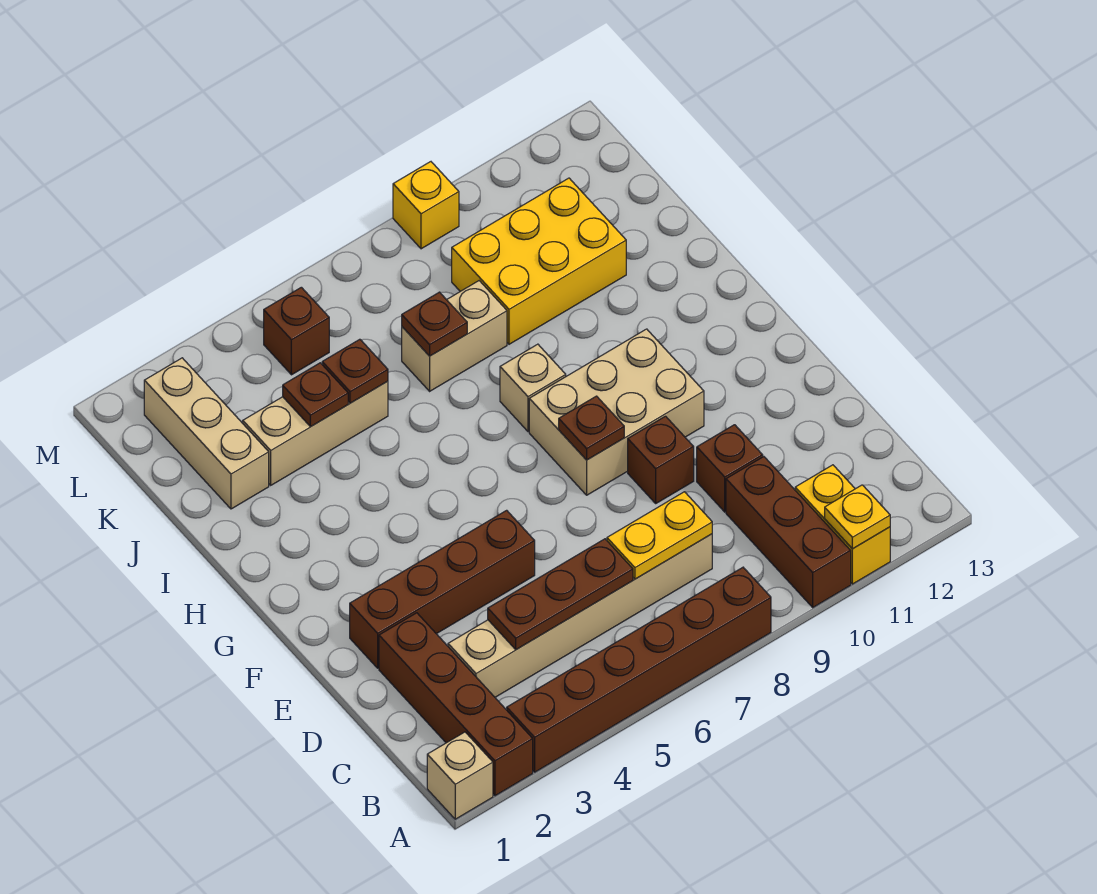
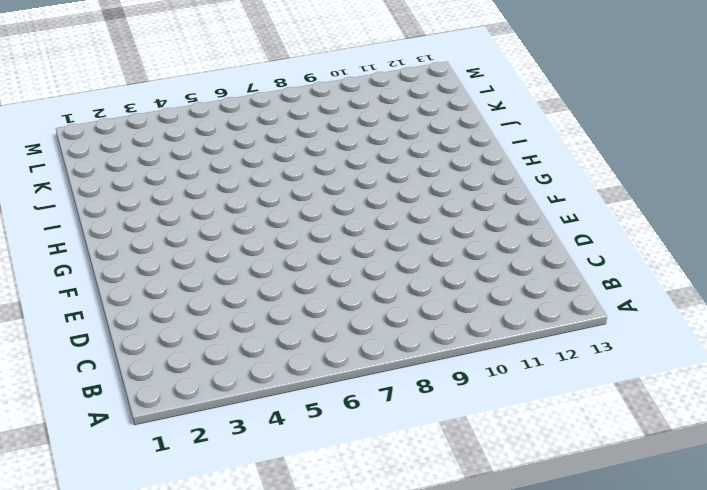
none -> tan 1x1 brick [427,732,493,819]
none -> brown 1x4 brick [379,613,533,796]
none -> brown 1x6 brick [507,567,771,772]

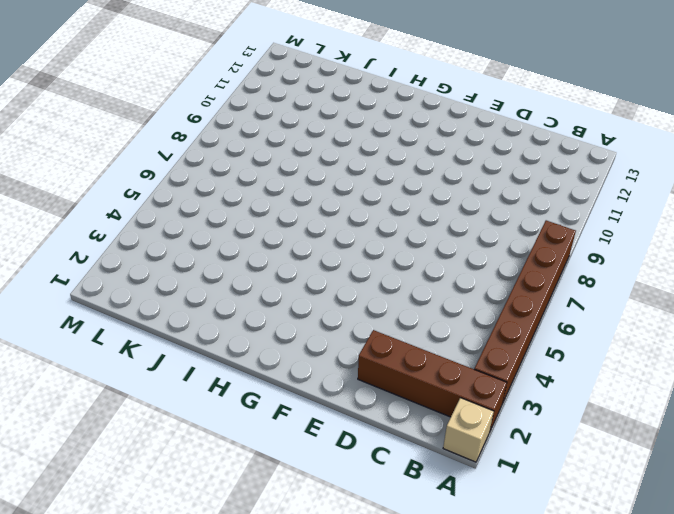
none -> brown 1x3 brick [726,457,851,607]
none -> yellow 1x2 brick [795,465,890,584]
none -> tan 1x6 brick [448,534,712,697]

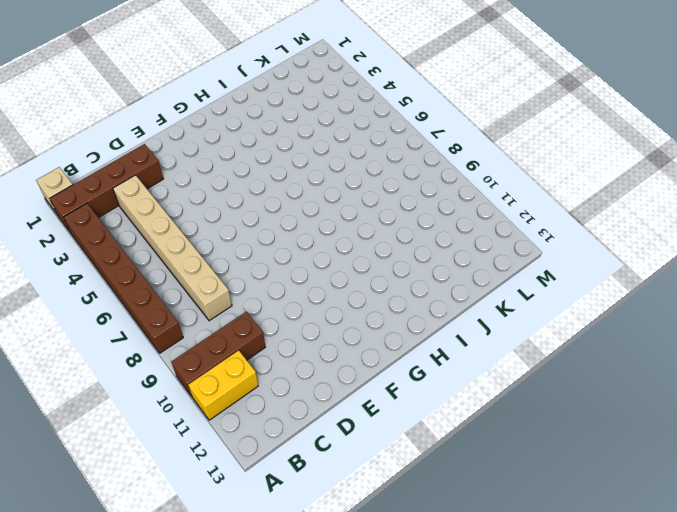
none -> brown 1x1 brick [697,425,763,512]
none -> brown 1x4 brick [350,510,535,668]
none -> brown 1x1 brick [628,416,694,503]

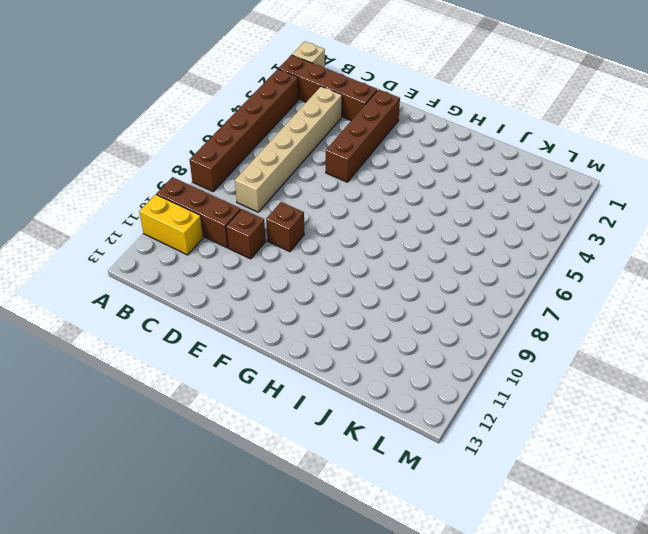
none -> tan 2x3 brick [529,329,704,495]
none -> tan 1x1 brick [500,344,566,432]
none -> tan 1x3 brick [144,358,269,509]

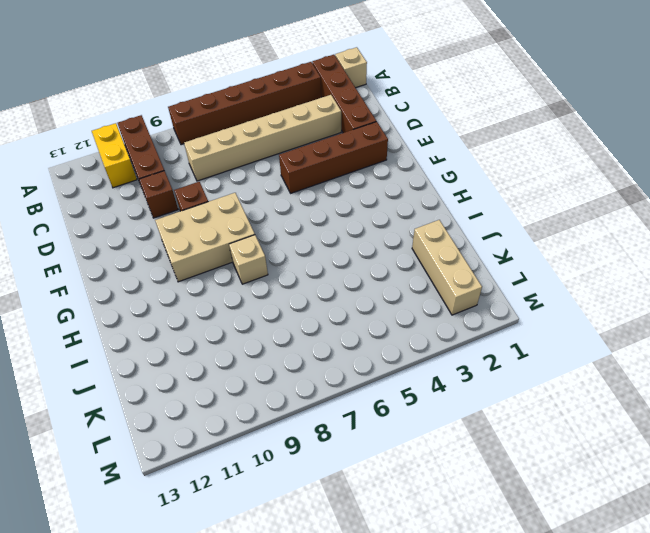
none -> tan 1x3 brick [243,381,388,485]
none -> tan 1x2 brick [402,281,507,391]
none -> yellow 2x3 brick [452,178,626,344]

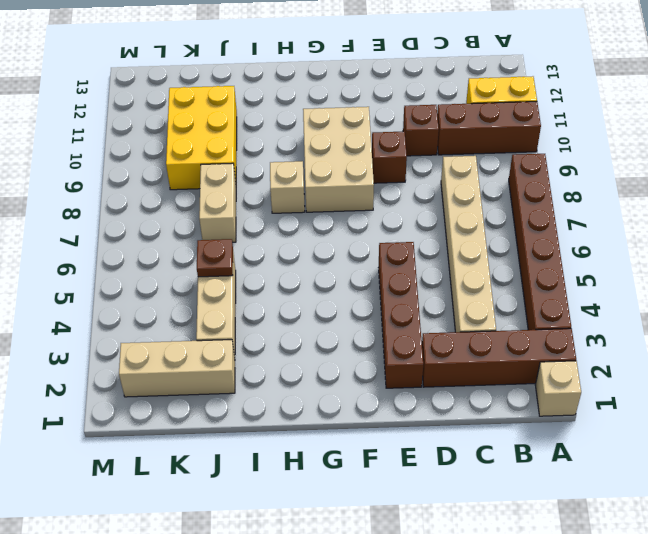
none -> brown 1x1 brick [264,287,329,375]
none -> yellow 1x1 brick [393,162,459,249]
none -> yellow 1x1 plate [825,485,890,549]

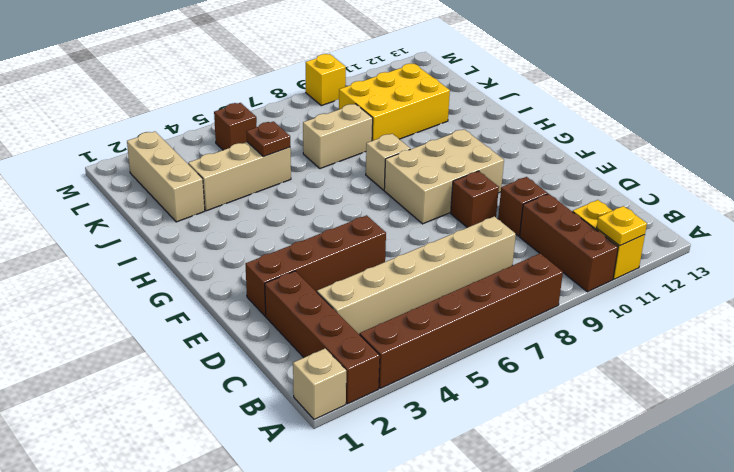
none -> brown 1x3 plate [488,539,633,650]
none -> yellow 1x2 plate [607,492,712,579]
none -> brown 1x1 plate [559,396,624,460]

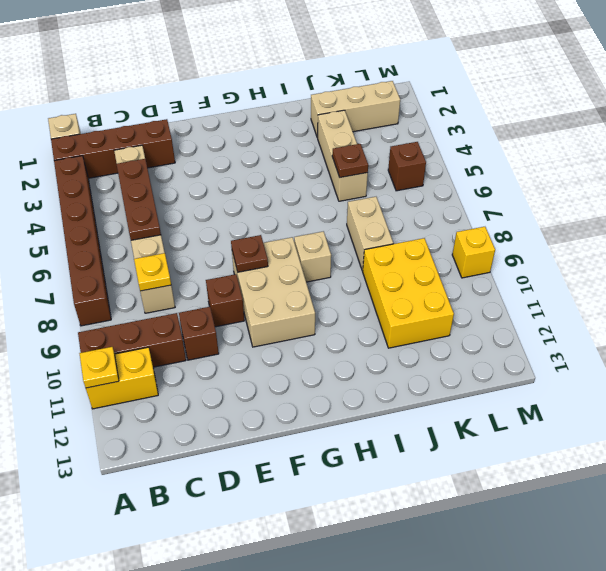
yellow 1x1 plate [134,253,171,291] -> yellow 1x2 plate [607,492,712,579]
none -> brown 1x4 brick [350,510,535,668]
none -> brown 1x1 plate [283,363,348,427]
none -> brown 1x1 plate [402,292,467,356]

